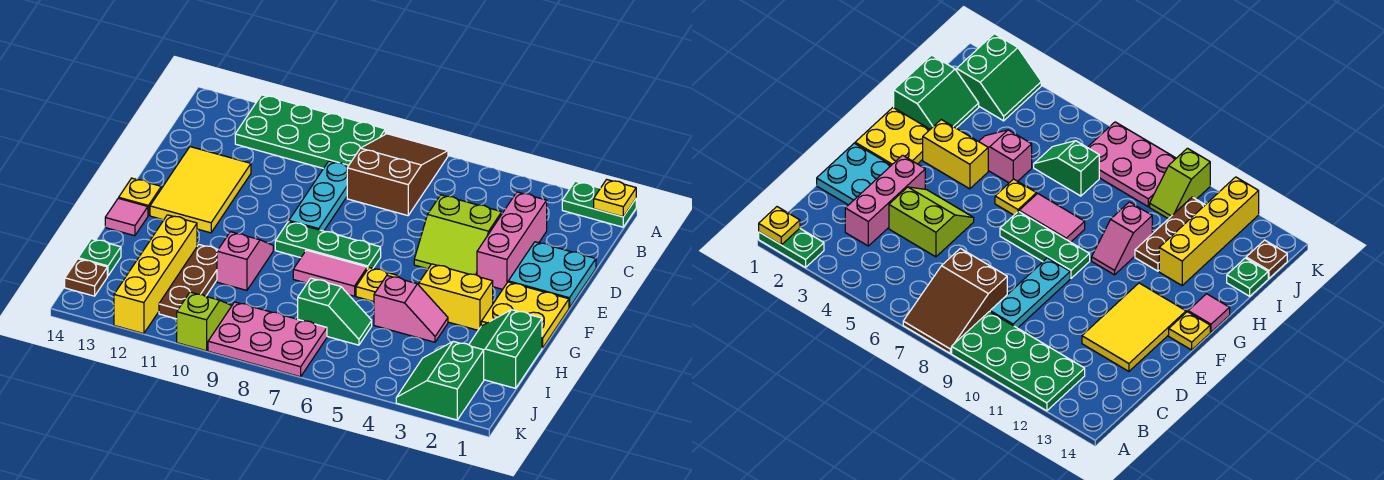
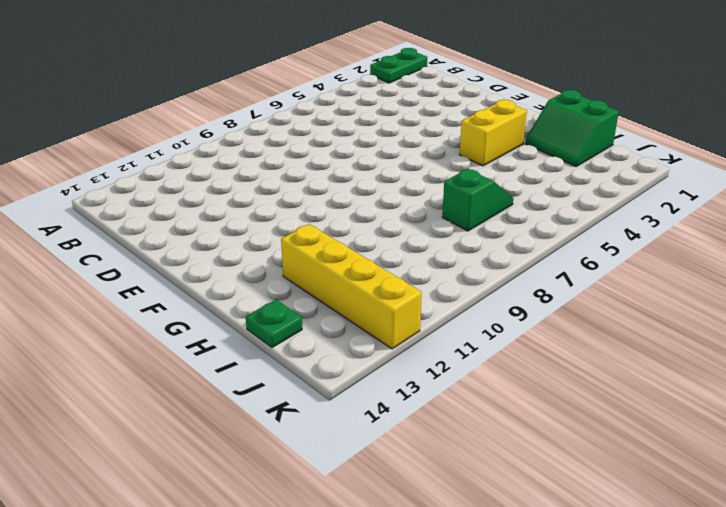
none -> brown 2x3 slope [347,134,448,216]
none -> green 2x4 plate [235,95,385,168]
none -> pink 1x3 brick [477,192,547,289]

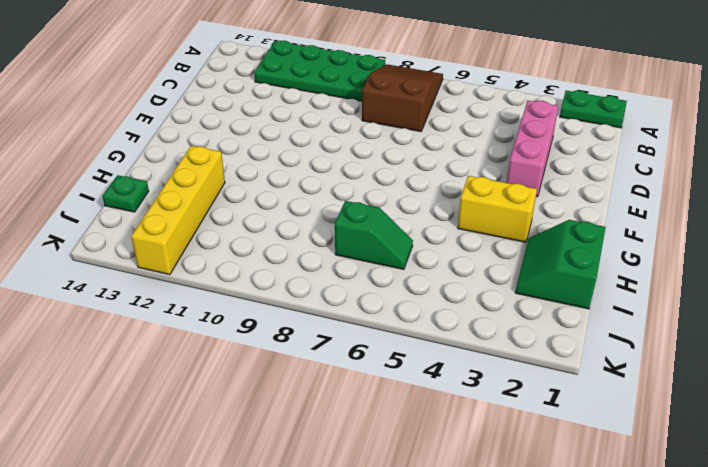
none -> cyan 1x3 plate [289,161,348,231]
none -> cyan 2x2 plate [508,242,596,308]
none -> lime 2x2 slope [414,195,502,275]

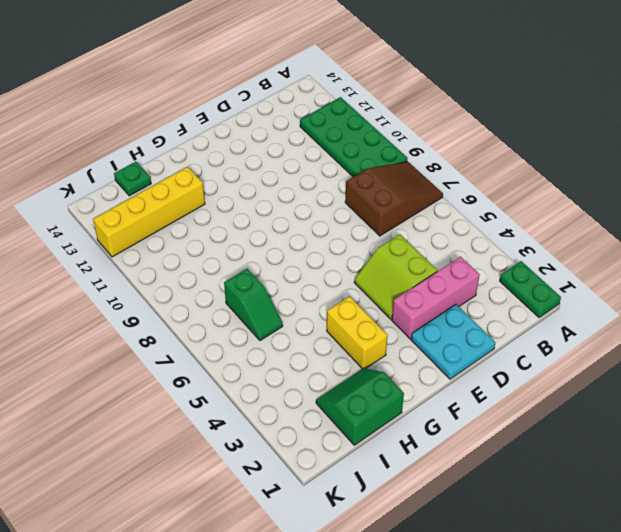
none -> cyan 1x3 plate [289,161,348,231]
none -> yellow 2x3 tile [150,147,251,233]
none -> yellow 2x2 plate [481,282,569,348]

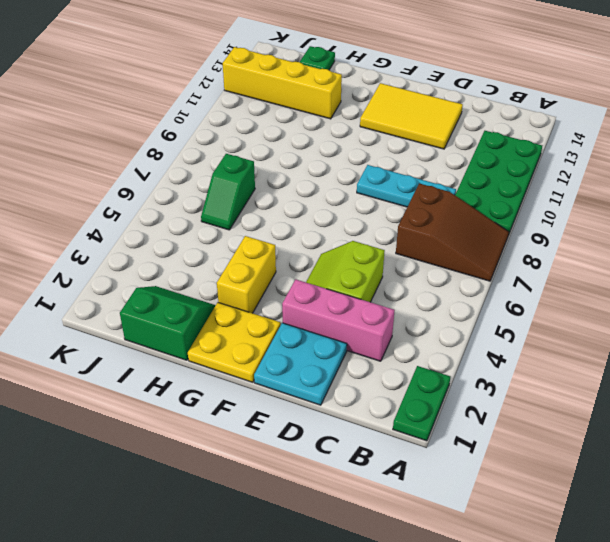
none -> green 1x3 plate [275,221,381,269]
none -> yellow 1x1 plate [119,178,161,216]
none -> yellow 1x1 plate [356,268,399,302]

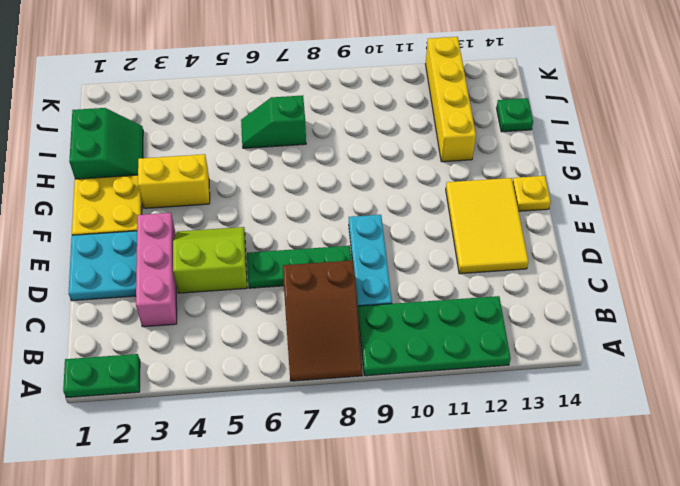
green 1x3 plate [247,246,351,288] -> green 1x3 plate moved to [275,221,381,269]
none -> yellow 1x1 plate [356,268,399,302]
none -> pink 1x2 tile [293,250,367,296]
none -> pink 1x2 slope [217,232,273,290]

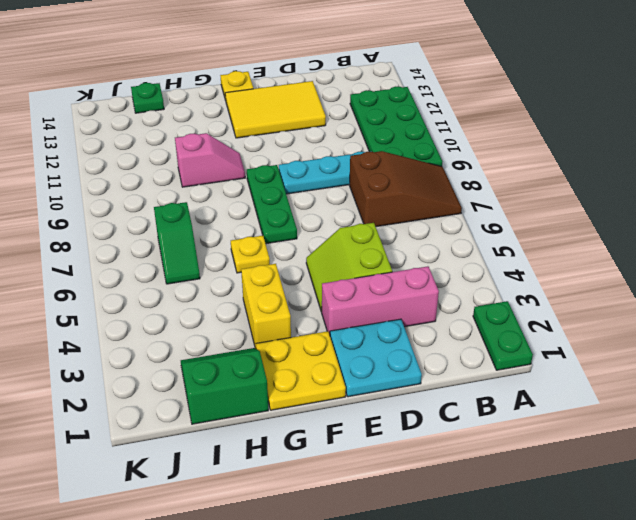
none -> pink 1x2 tile [293,250,367,296]
none -> pink 1x1 tile [105,198,148,236]
none -> pink 1x2 slope [374,275,448,342]

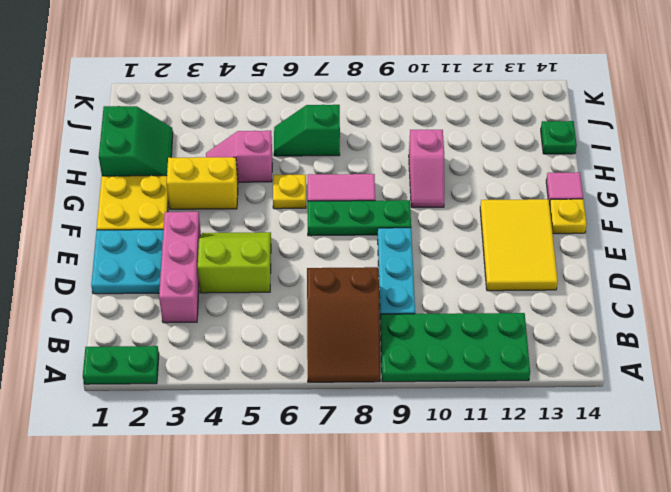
none -> brown 1x3 plate [159,245,218,319]
none -> yellow 1x4 brick [114,215,197,334]
none -> green 2x2 slope [396,341,484,420]

